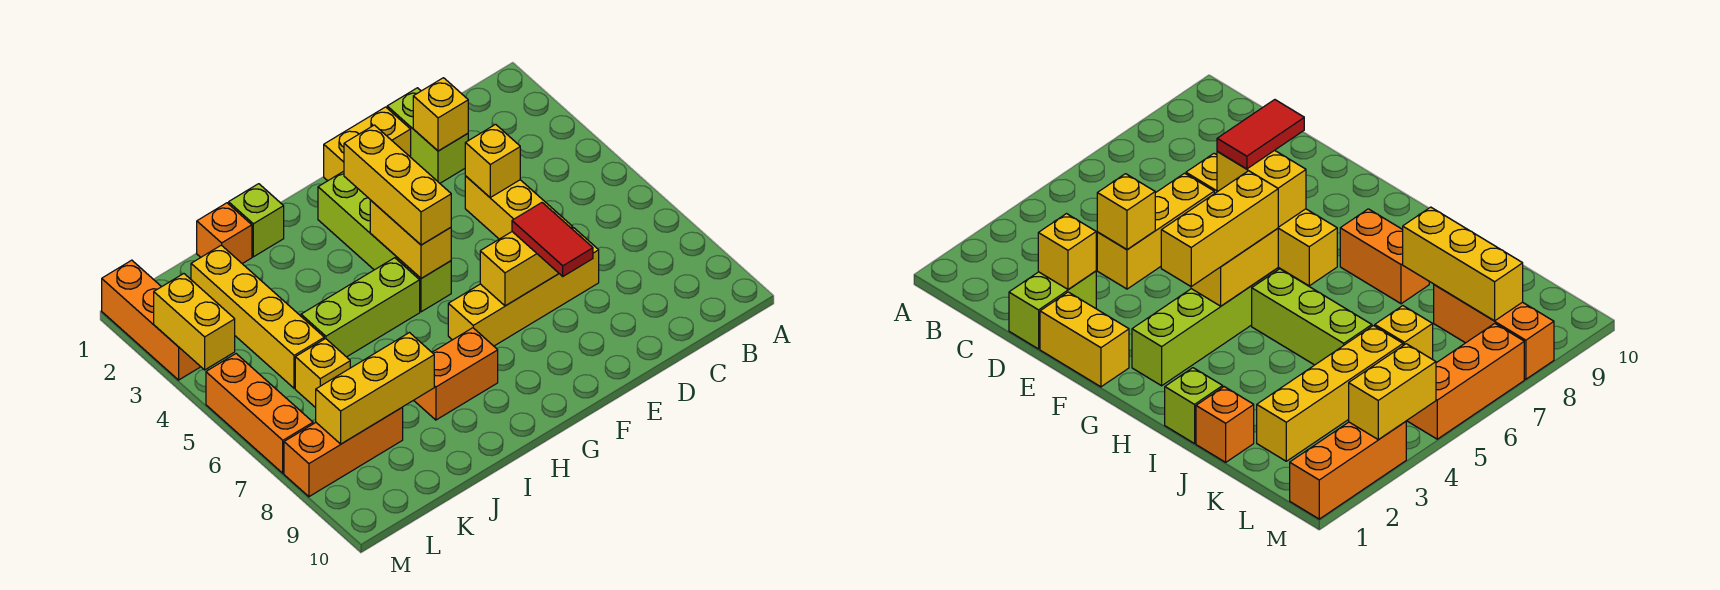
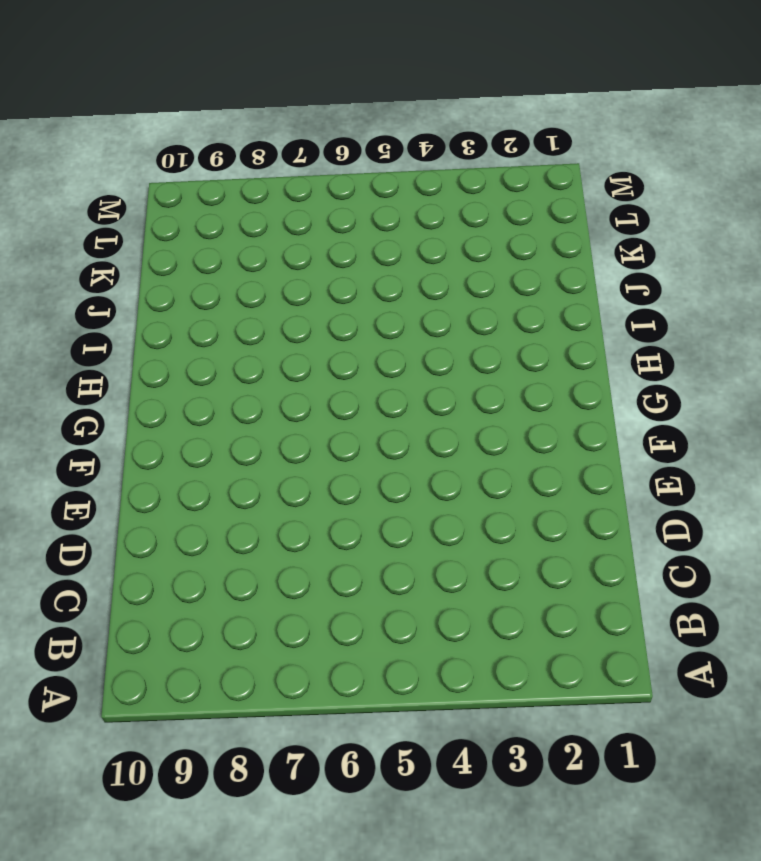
none -> lime 1x2 brick [387,88,468,183]
none -> yellow 1x3 brick [465,176,573,239]
none -> yellow 1x4 brick [448,228,599,346]

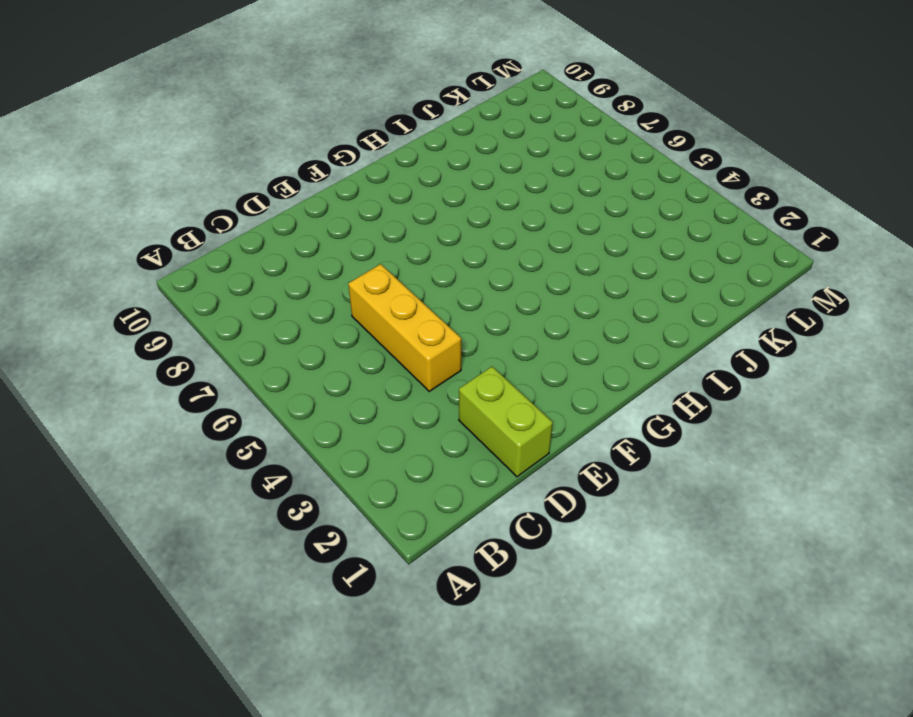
none -> yellow 1x4 brick [448,228,599,346]
none -> yellow 1x2 brick [324,107,411,181]
none -> lime 1x4 brick [318,171,451,312]

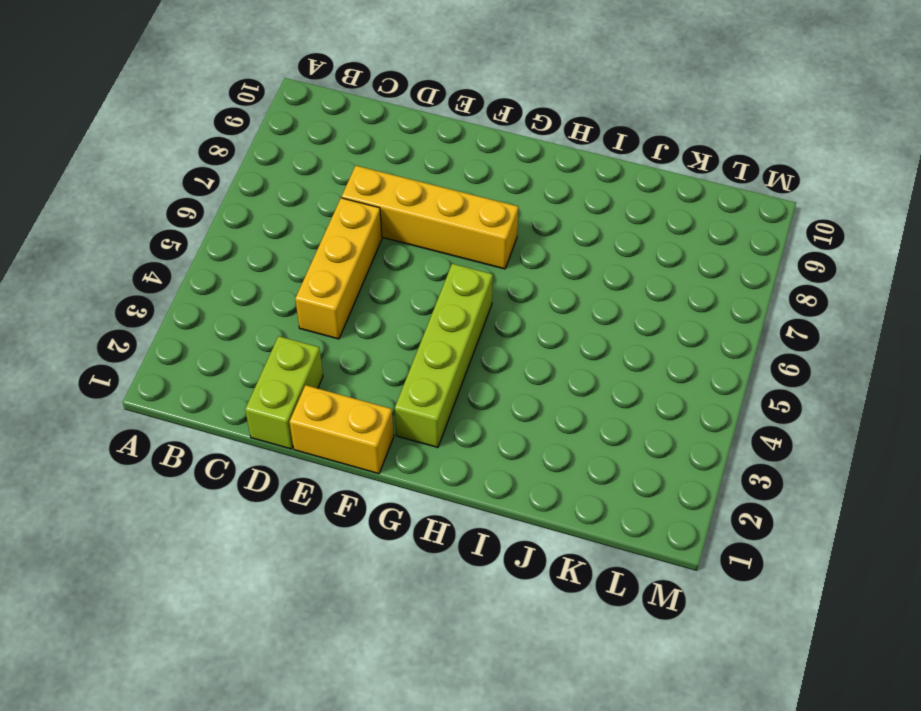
none -> lime 1x3 brick [301,258,420,357]
none -> orange 1x2 brick [414,328,498,420]
none -> lime 1x1 brick [229,184,284,257]

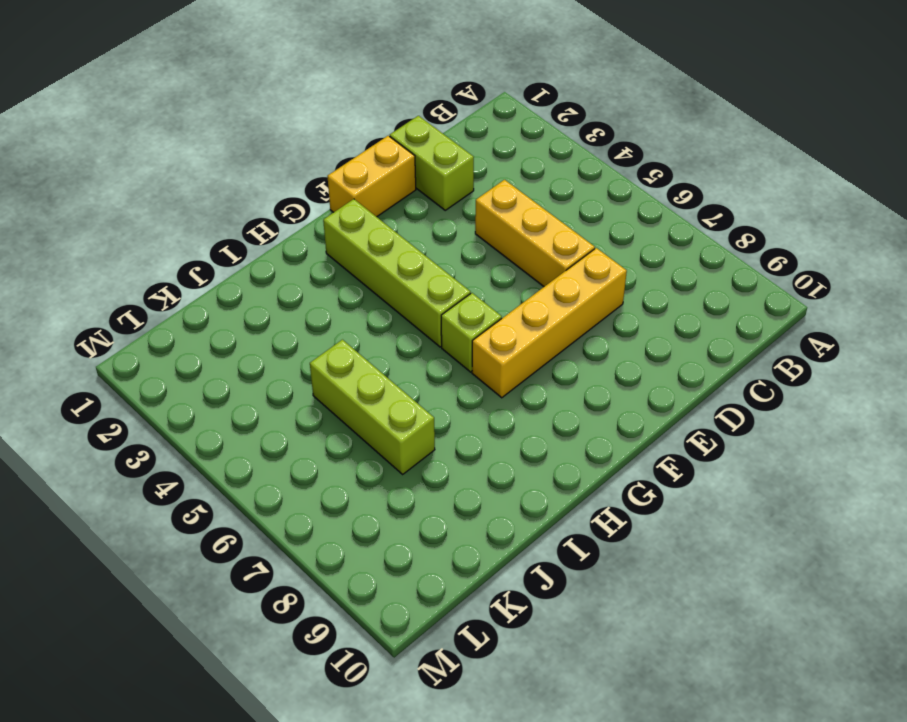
lime 1x1 brick [441,293,502,372] -> lime 1x1 brick moved to [229,184,284,257]
lime 1x3 brick [310,340,435,474] -> lime 1x3 brick turned to [301,258,420,357]
none -> orange 1x2 brick [414,328,498,420]
none -> orange 1x1 brick [197,203,252,264]
none -> yellow 1x4 brick [191,245,324,388]

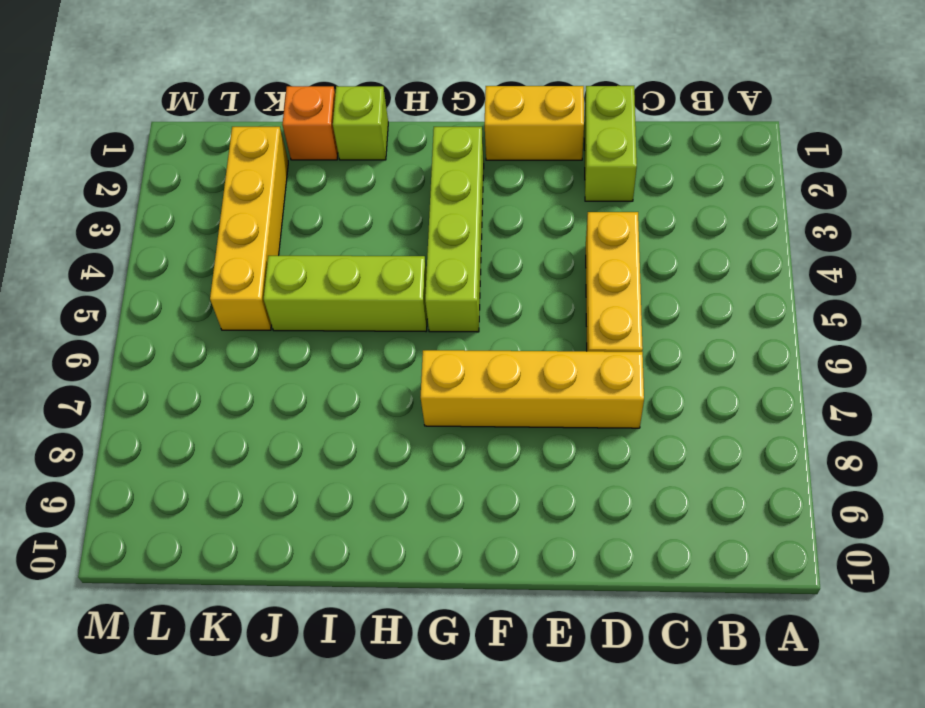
none -> orange 1x2 brick [414,328,498,420]
none -> yellow 1x1 brick [295,339,350,408]
none -> orange 1x3 brick [284,407,403,497]

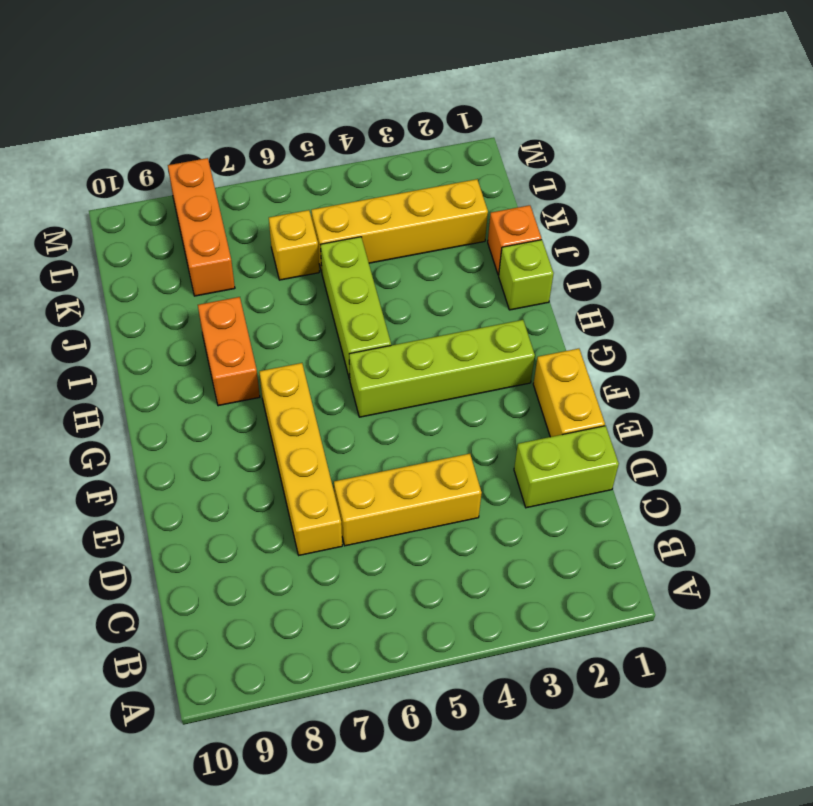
none -> orange 1x3 brick [102,260,201,380]
none -> orange 1x3 brick [206,354,313,473]
none -> yellow 1x1 brick [413,78,468,151]

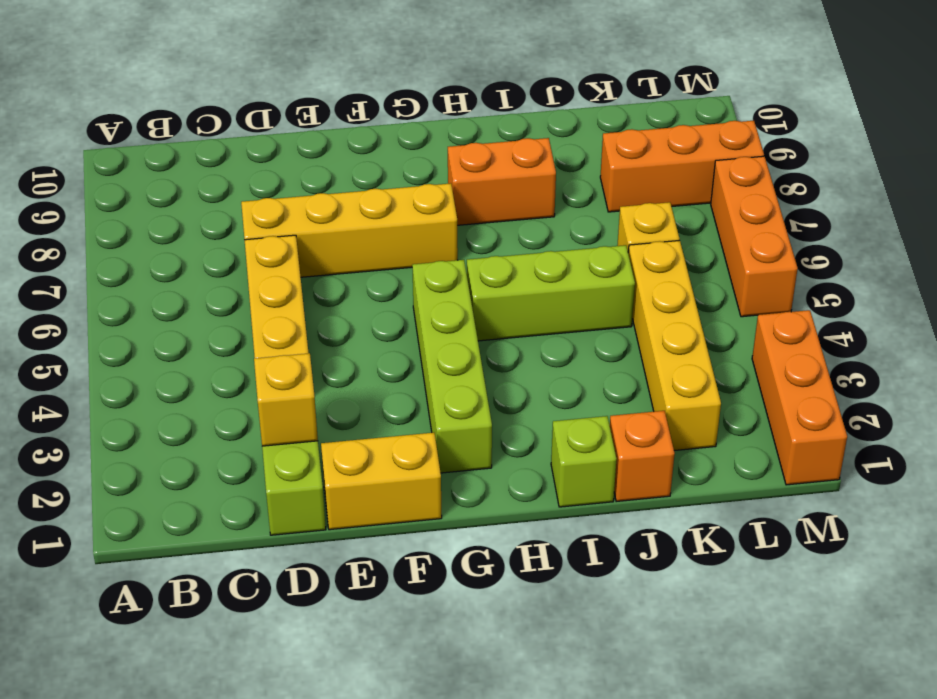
none -> yellow 1x1 brick [465,124,520,197]
none -> yellow 1x2 brick [480,232,559,306]
none -> yellow 1x2 brick [370,200,451,278]

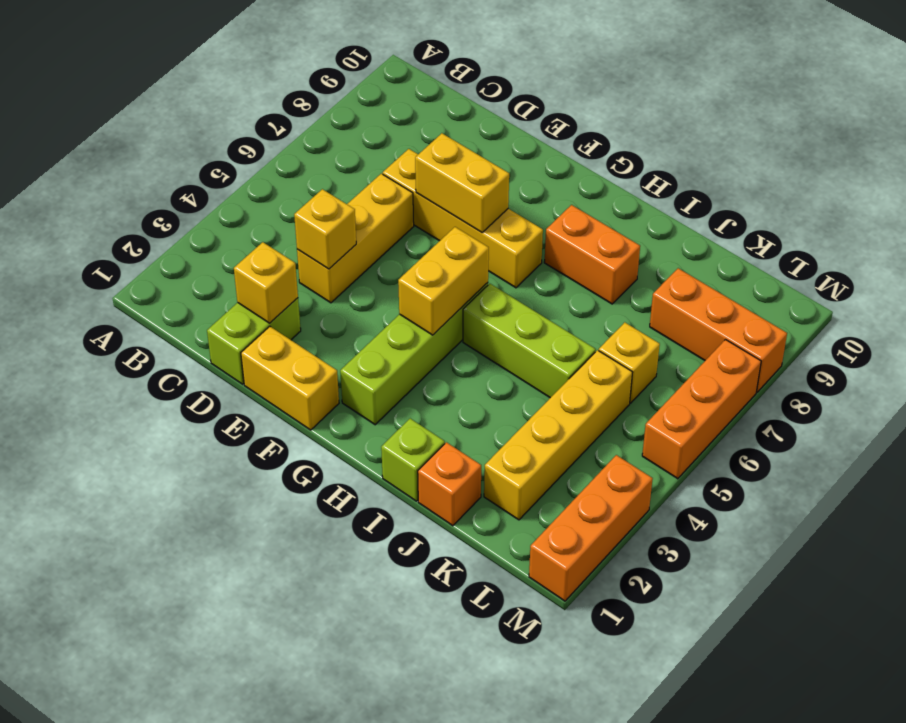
none -> yellow 1x3 brick [316,333,434,444]
none -> yellow 1x2 brick [154,274,235,370]
none -> red 1x2 tile [512,203,593,276]

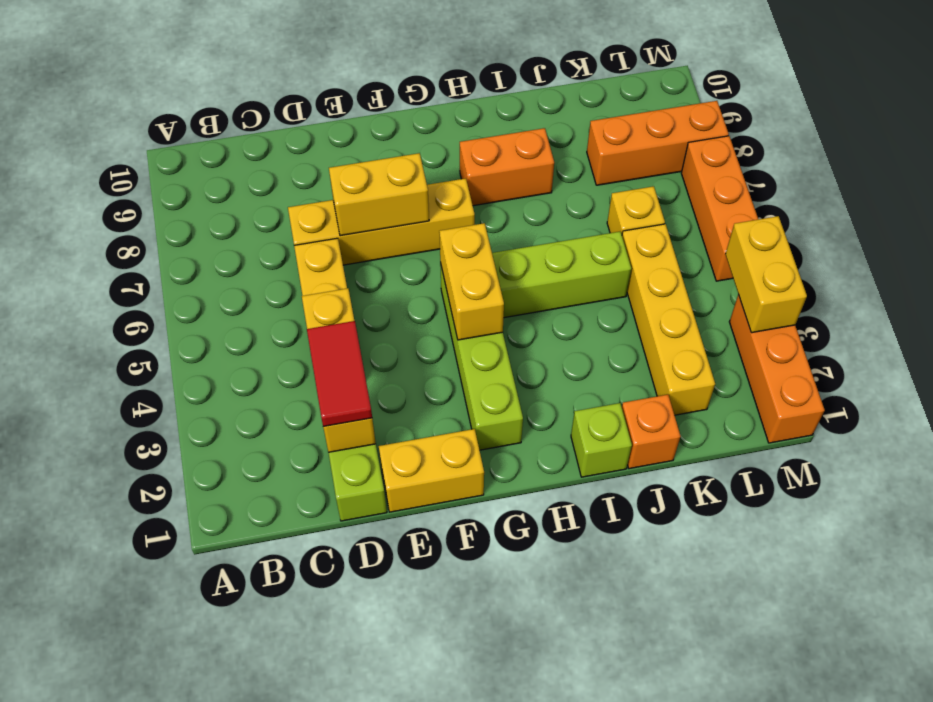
red 1x2 tile [307,321,372,427] -> red 1x2 tile moved to [512,203,593,276]
none -> yellow 1x3 brick [316,333,434,444]
none -> yellow 1x3 brick [344,125,451,245]

